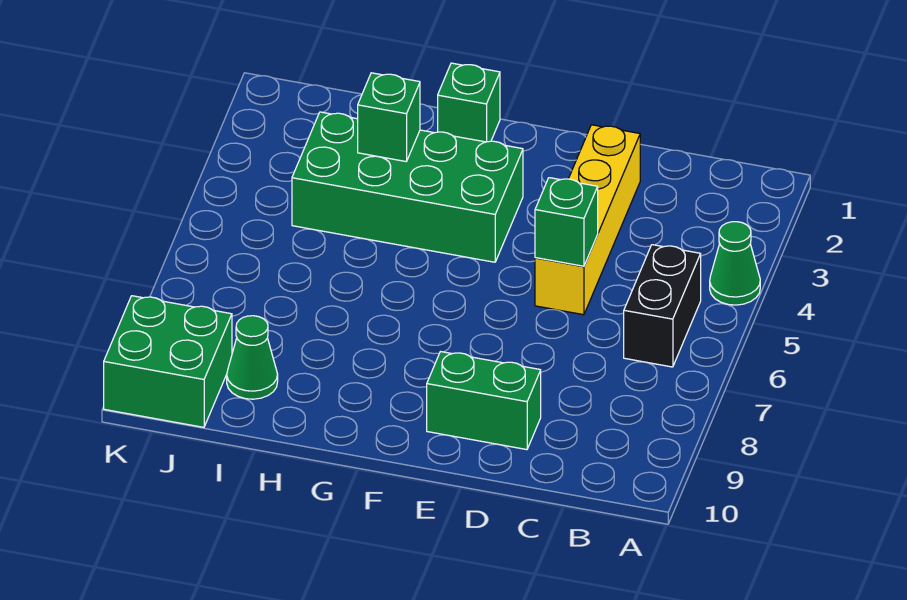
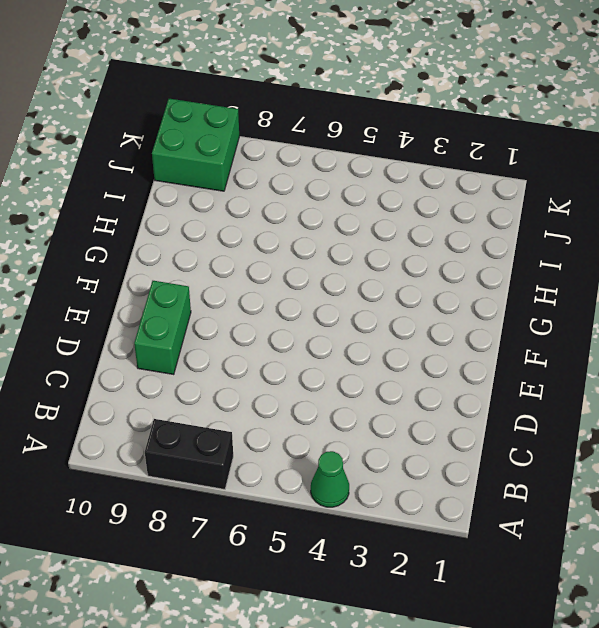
black 1x2 brick [145,419,233,489] -> black 1x2 brick moved to [624,245,701,367]
none -> yellow 1x4 brick [535,125,640,315]
none -> green 2x4 brick [292,112,523,262]

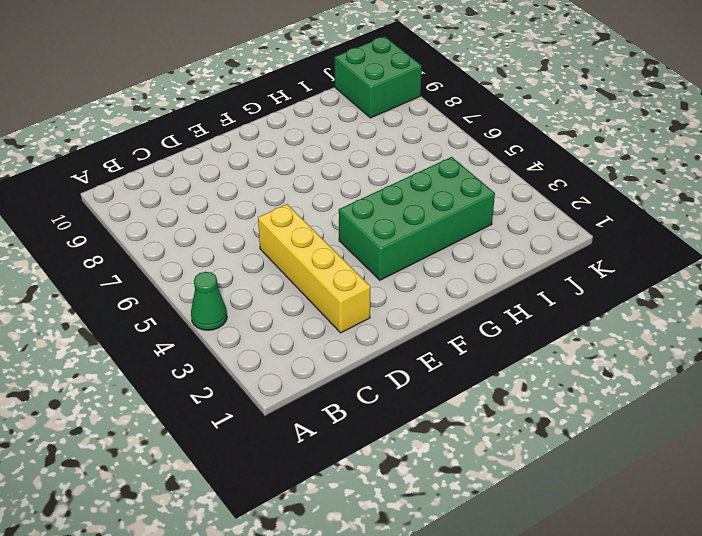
none -> black 1x2 brick [624,245,701,367]
none -> green 1x2 brick [427,352,541,450]

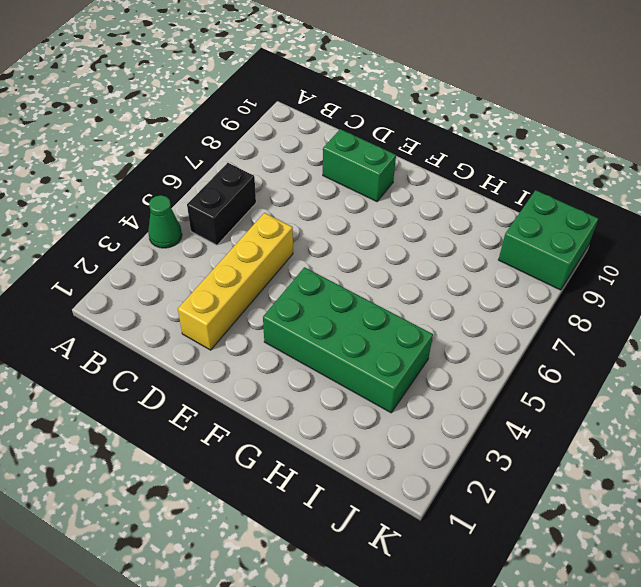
none -> green 1x1 brick [438,63,500,142]
none -> green 1x1 cone [227,316,278,399]

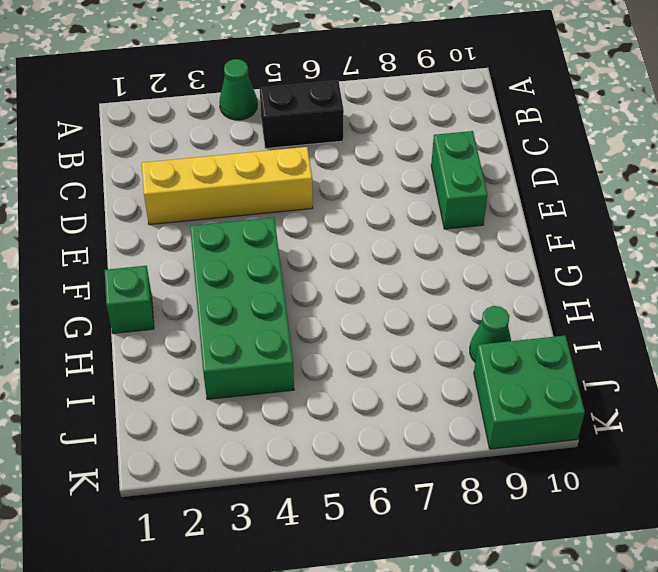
none -> green 1x1 brick [535,178,598,266]
none -> green 1x1 brick [358,73,420,162]

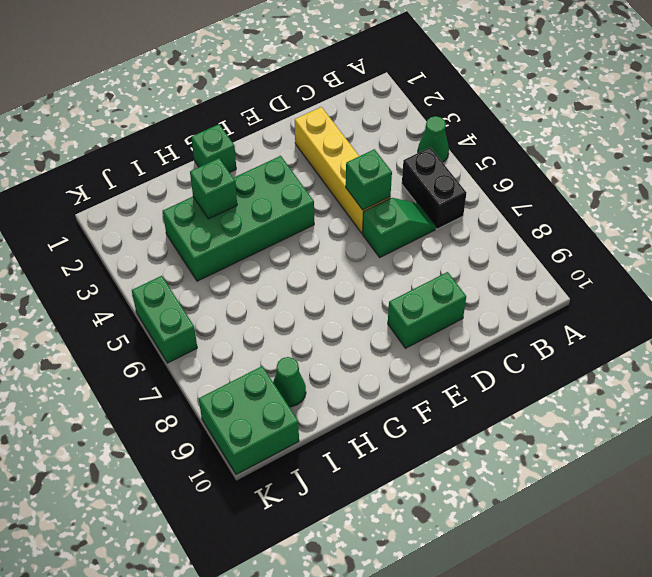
green 1x2 slope [363,198,436,257] -> none
green 1x2 brick [132,276,197,363] -> none

